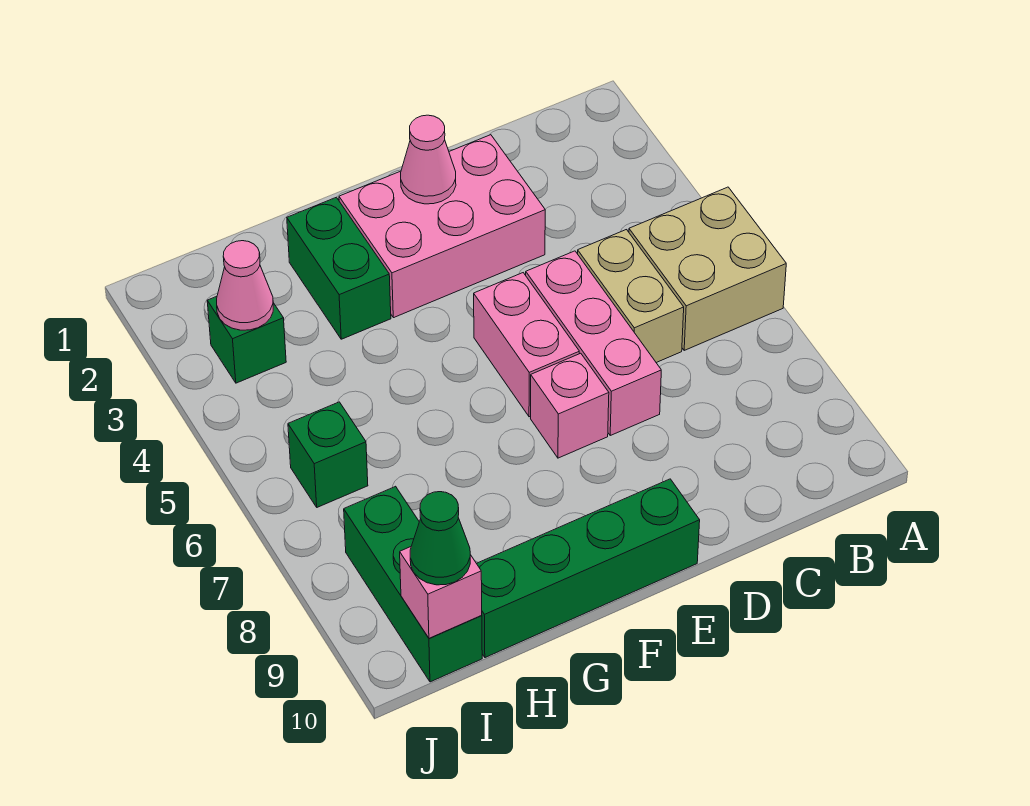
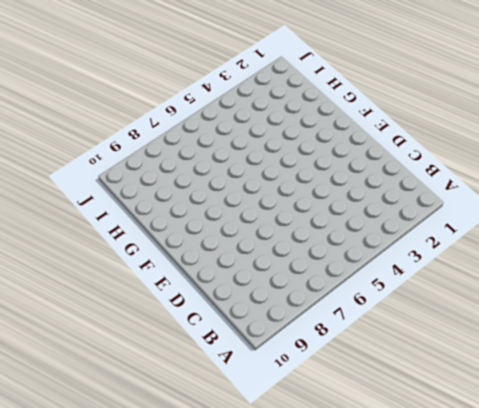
none -> tan 2x2 brick [629,187,786,350]
none -> tan 1x2 brick [578,230,684,363]
none -> pink 2x3 brick [339,135,545,318]

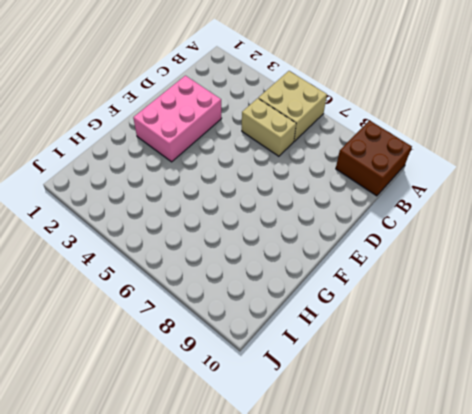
brown 2x2 brick [336,120,412,196] -> none
none -> pink 1x3 brick [526,251,661,435]
none -> pink 1x2 brick [474,273,579,417]
none -> pink 1x1 brick [531,353,609,458]

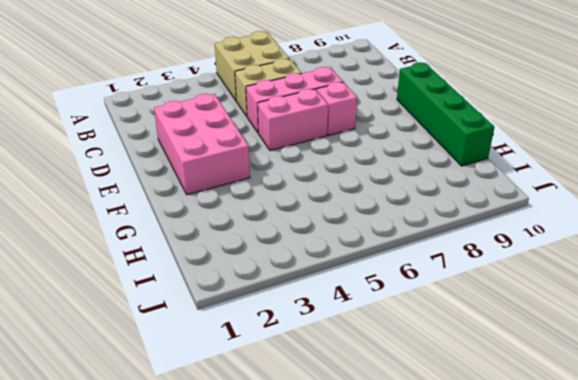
none -> green 1x2 brick [287,197,391,339]
none -> green 1x1 brick [207,296,286,383]
none -> green 1x1 brick [288,402,368,507]

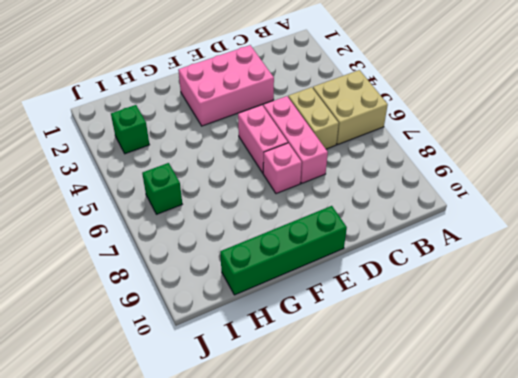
none -> green 1x2 brick [287,197,391,339]
none -> green 1x3 brick [344,486,482,682]
none -> pink 1x1 cone [401,115,456,204]

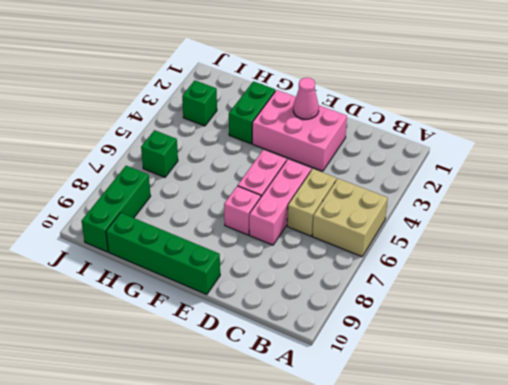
none -> pink 1x1 cone [217,241,273,330]
none -> pink 1x1 brick [400,547,482,638]
none -> green 1x1 cone [410,492,470,585]

